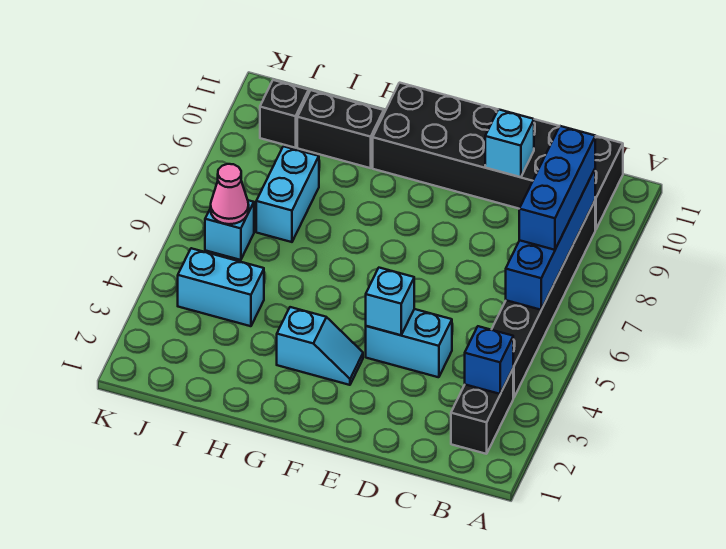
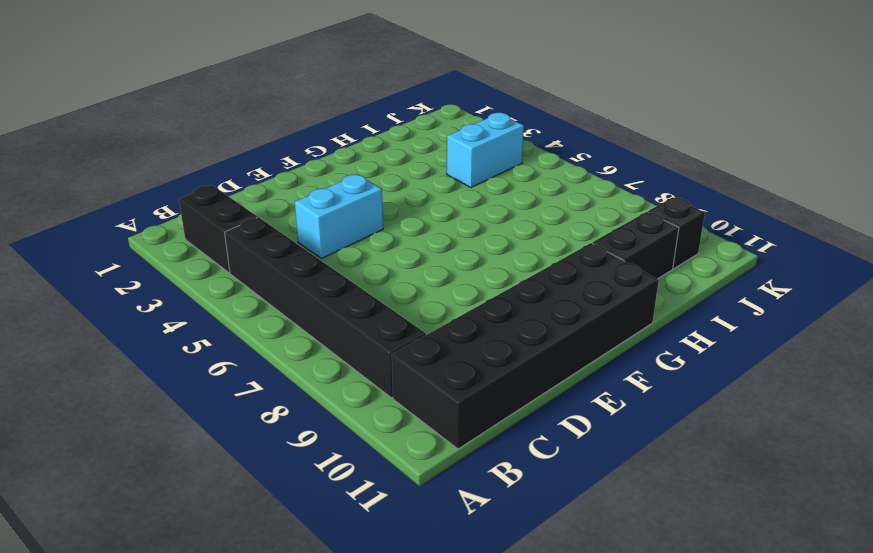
none -> cyan 1x2 slope [277,307,363,385]
none -> cyan 1x2 brick [256,146,319,242]
none -> cyan 1x1 brick [205,200,254,260]

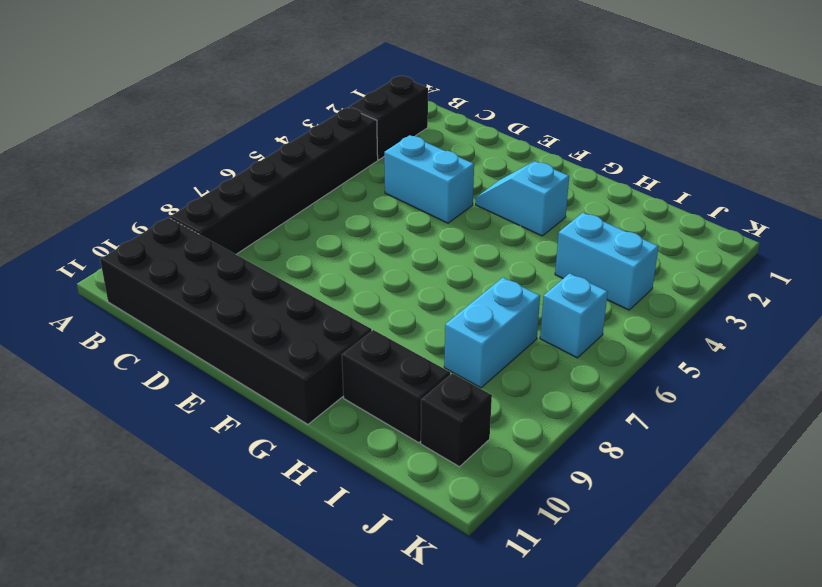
none -> blue 1x1 brick [465,326,513,394]
none -> blue 1x4 brick [506,169,595,310]
none -> cyan 1x1 brick [485,109,534,177]

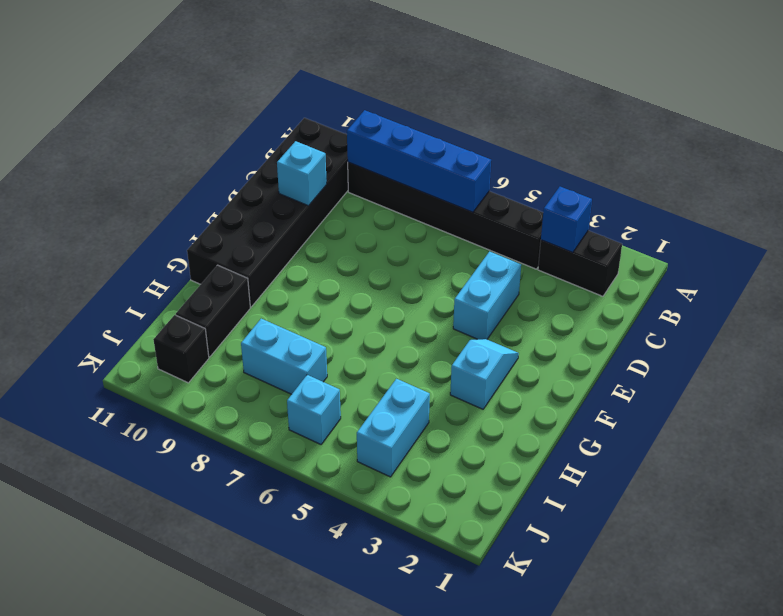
none -> cyan 1x1 brick [366,268,414,335]
none -> pink 1x1 cone [211,164,249,224]
none -> blue 1x3 brick [519,126,595,250]

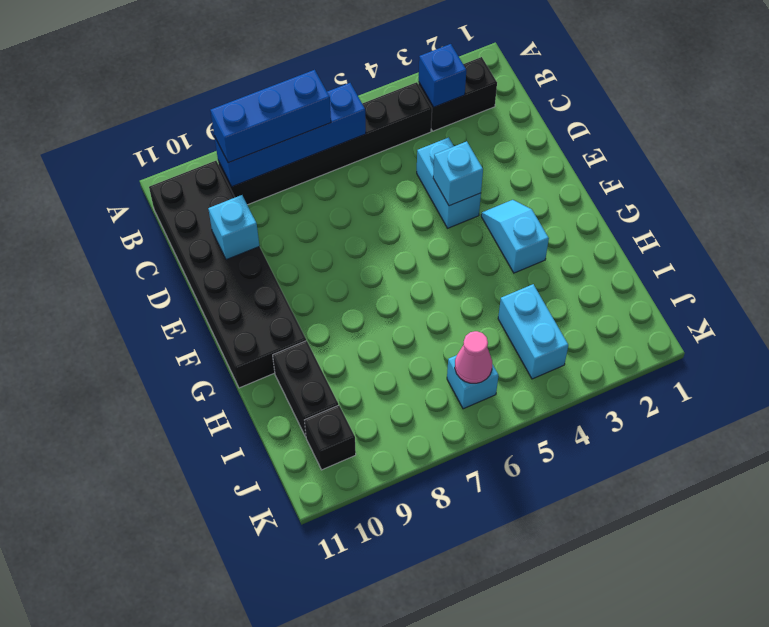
none -> cyan 1x2 brick [256,146,319,242]

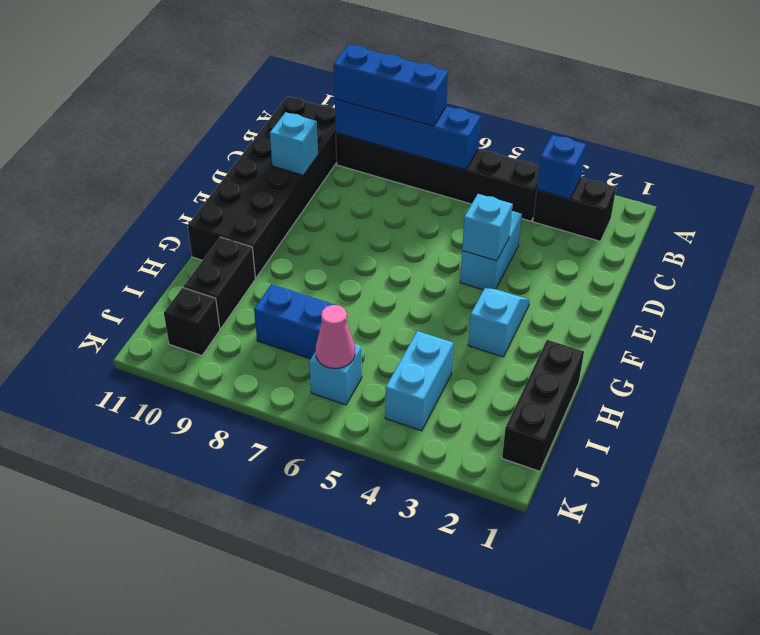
black 1x3 brick [502,340,584,471] -> none
blue 1x2 brick [254,284,335,359] -> cyan 1x2 brick [256,146,319,242]

